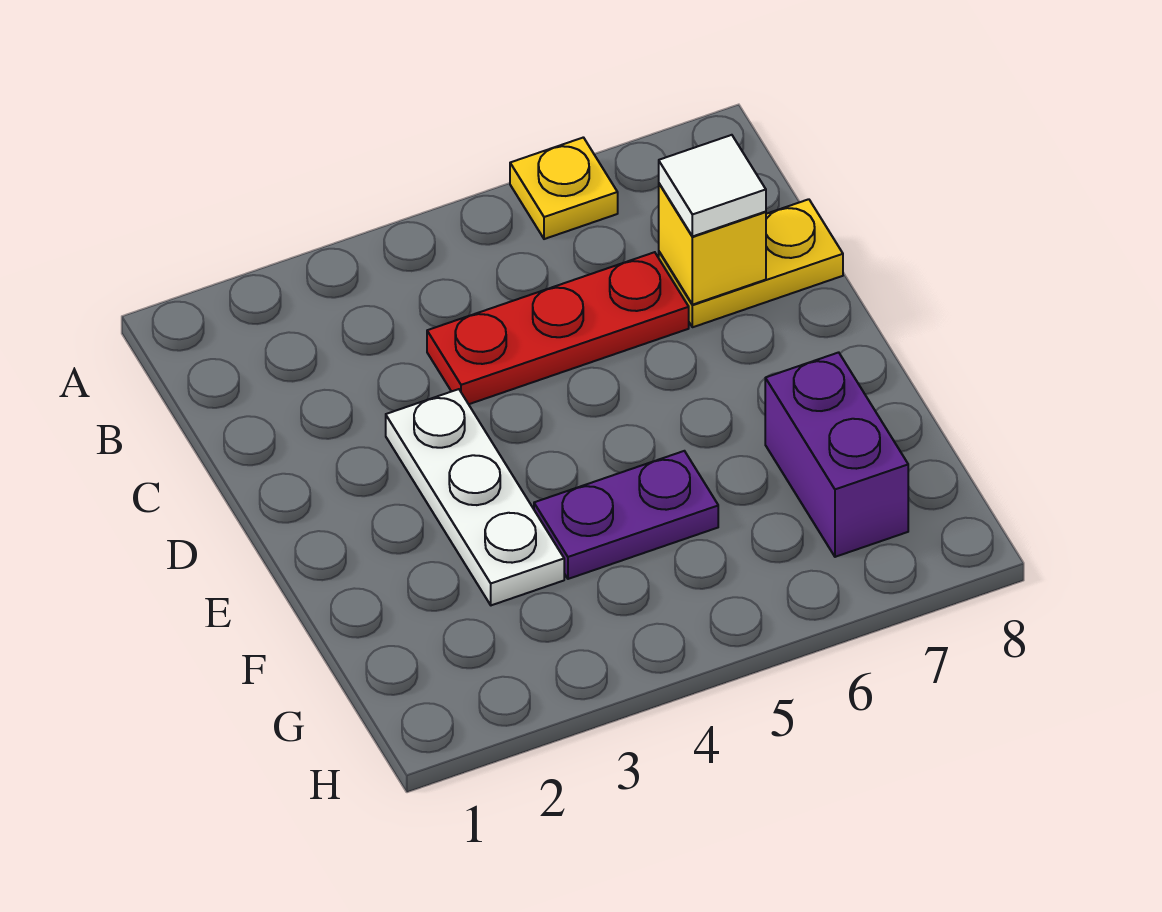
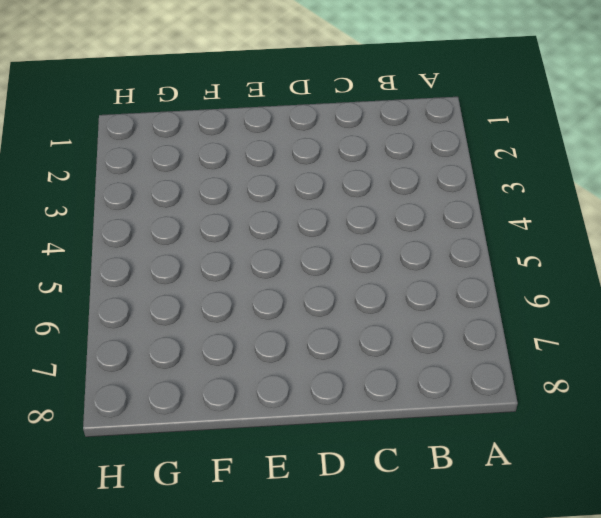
none -> yellow 1x1 plate [510,137,618,239]
none -> red 1x3 plate [427,252,689,404]

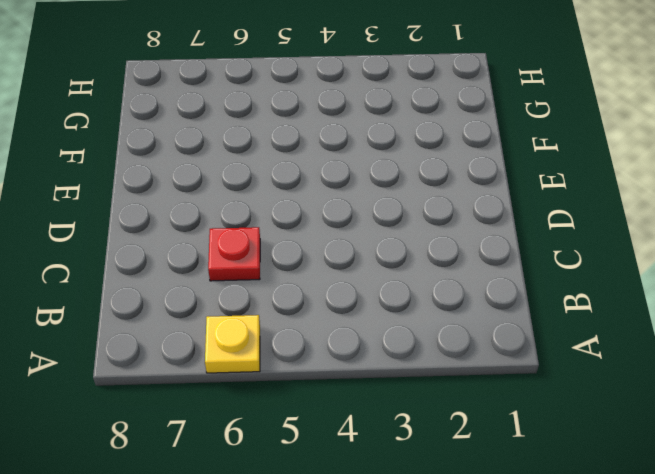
red 1x1 plate [208,227,260,281] -> red 1x3 plate [427,252,689,404]
none -> yellow 1x2 plate [659,199,843,327]
none -> white 1x3 plate [386,389,564,605]

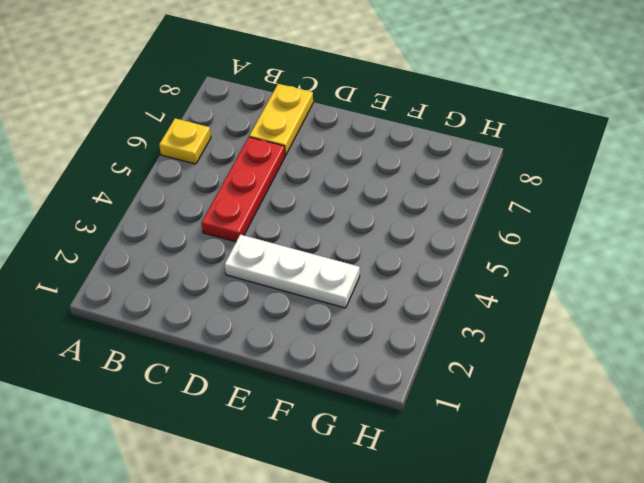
none -> purple 1x2 plate [534,451,718,579]
none -> purple 1x2 brick [765,352,908,557]

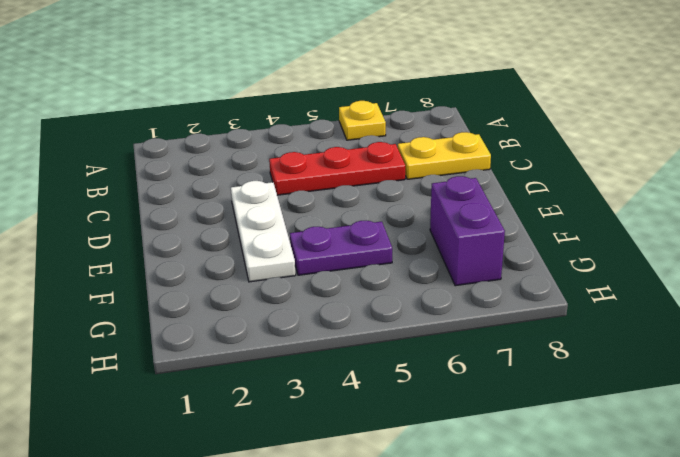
none -> yellow 1x1 brick [659,184,766,305]
none -> white 1x1 tile [659,135,766,237]

